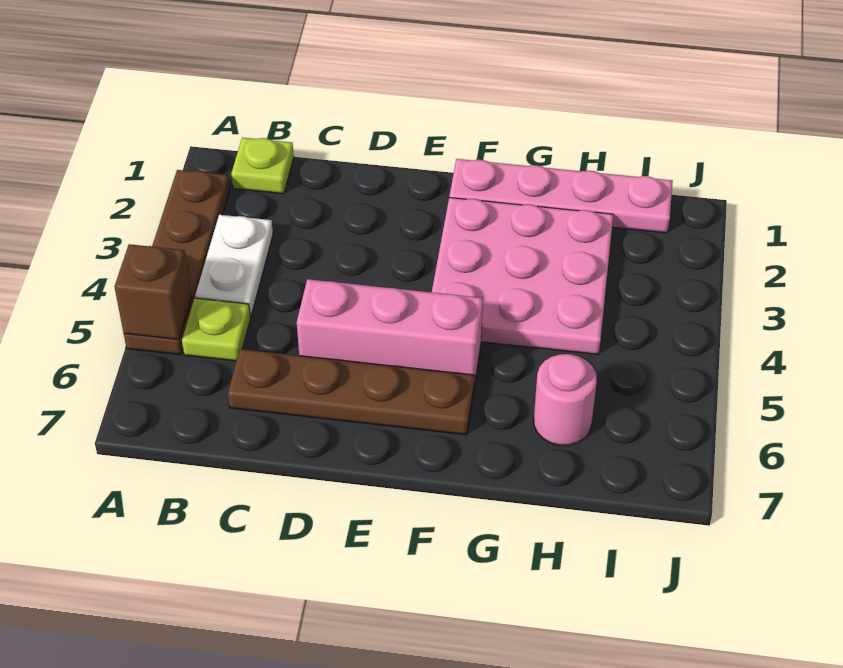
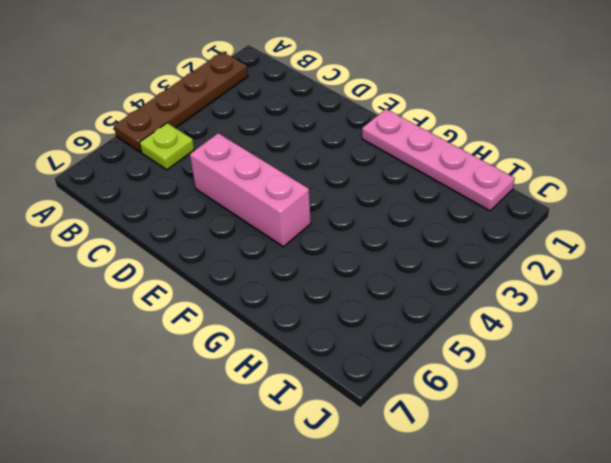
none -> lime 1x1 plate [231,138,294,194]
none -> white 1x2 plate [195,215,273,317]

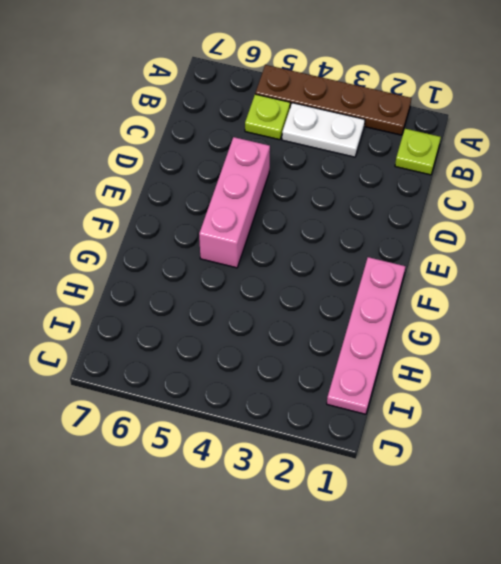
none -> brown 1x4 plate [228,349,475,435]
none -> pink 3x3 plate [432,198,613,355]

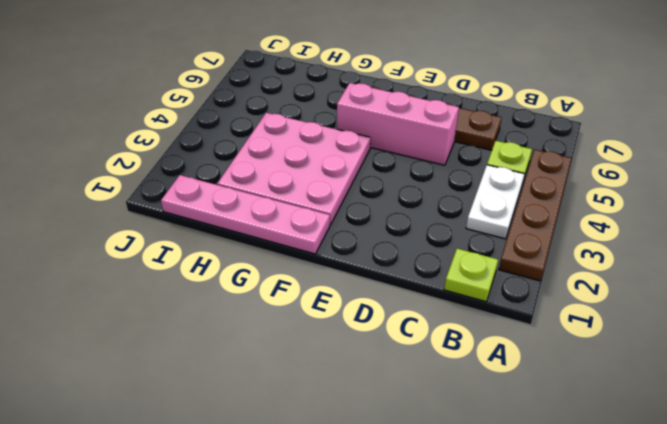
none -> pink 1x1 round brick [534,354,597,445]
none -> brown 1x1 brick [115,244,191,340]

